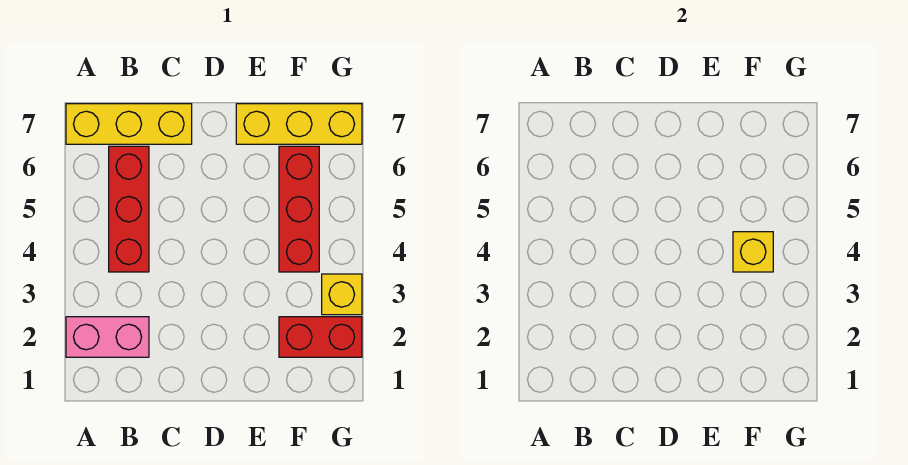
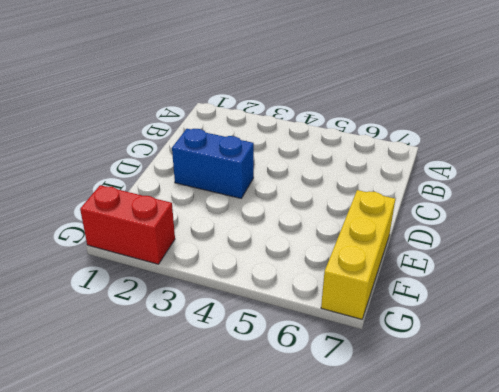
blue 1x2 brick [172,129,254,198] -> none
red 1x2 brick [80,185,175,264] -> red 1x2 brick turned to [279,317,362,357]
none -> pink 1x2 brick [66,317,149,357]
none -> yellow 1x3 brick [66,104,192,144]

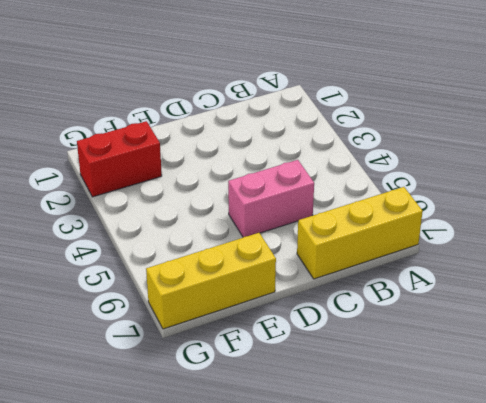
pink 1x2 brick [228,160,314,237] -> pink 1x2 brick moved to [66,317,149,357]
none -> red 1x3 brick [109,146,149,272]
none -> red 1x3 brick [279,146,319,272]

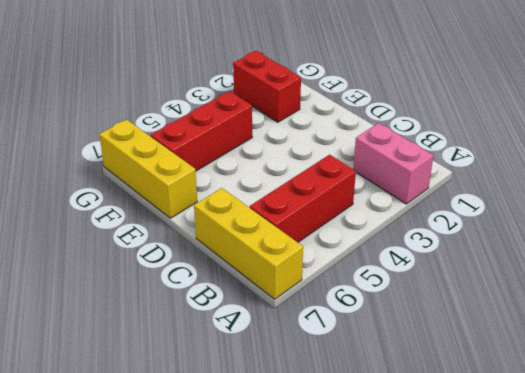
none -> yellow 1x1 brick [322,274,362,315]
none -> yellow 1x1 brick [733,232,773,272]

